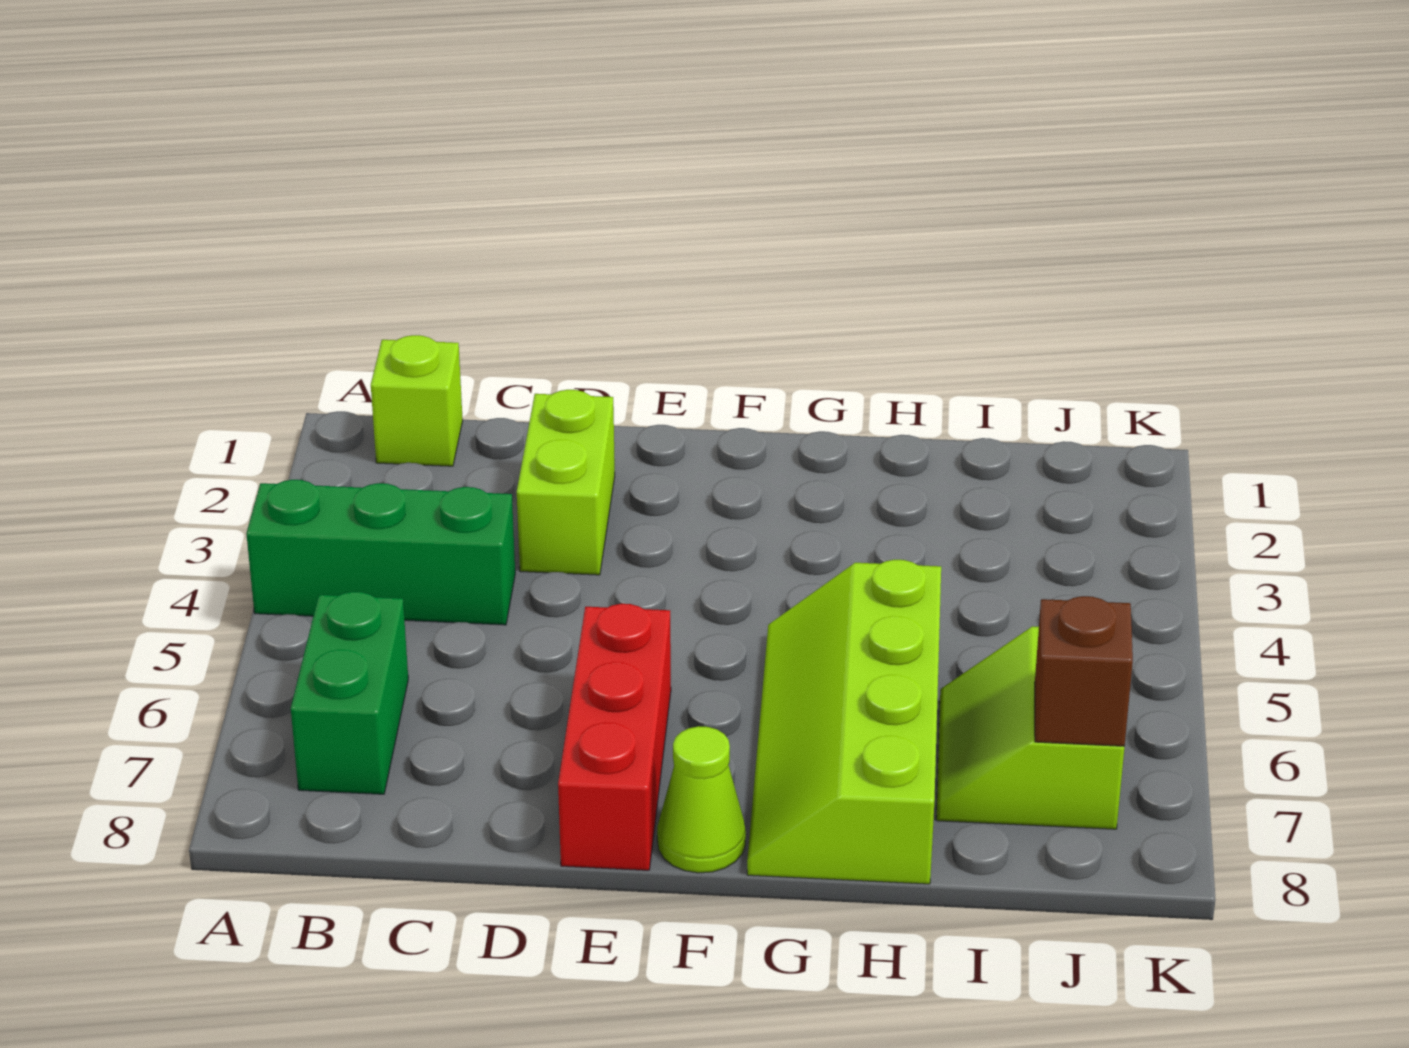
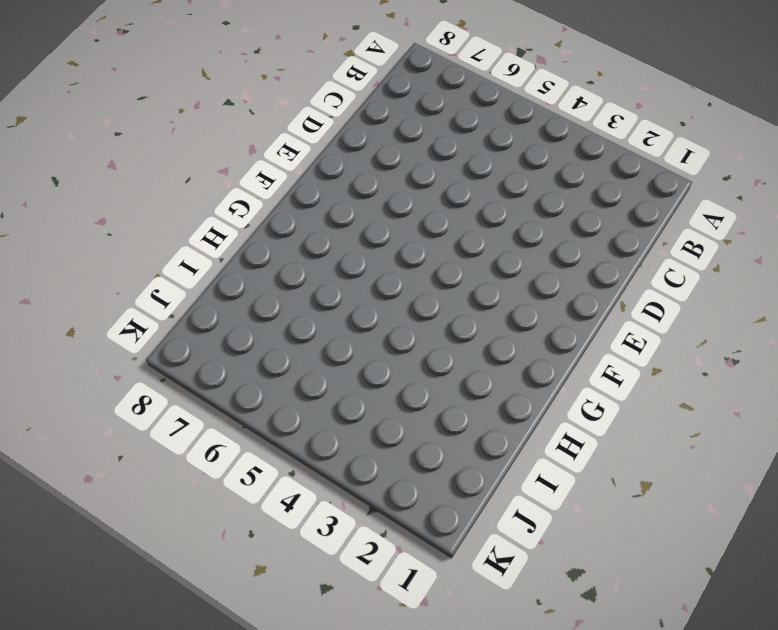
none -> green 1x3 brick [246,480,515,625]
none -> lime 1x1 brick [371,335,463,466]

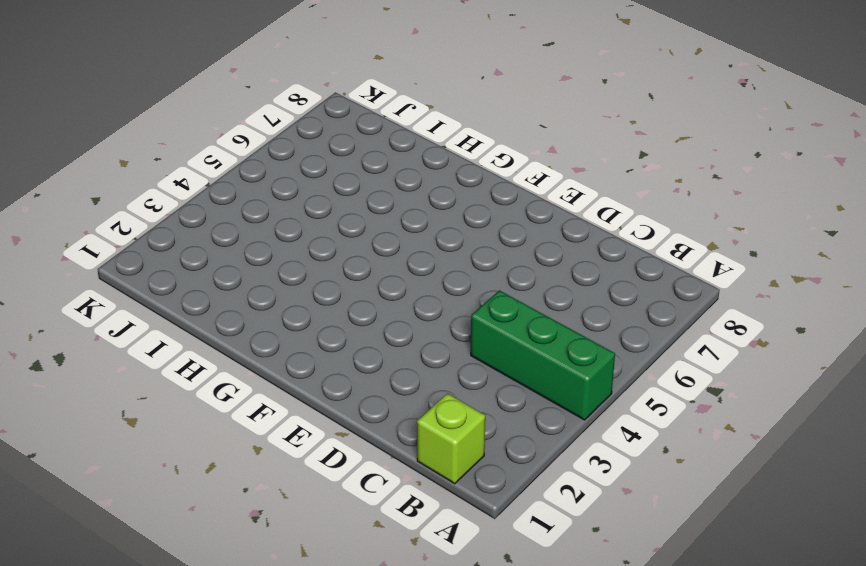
none -> green 1x2 brick [291,592,408,794]
none -> lime 1x2 brick [517,390,615,575]

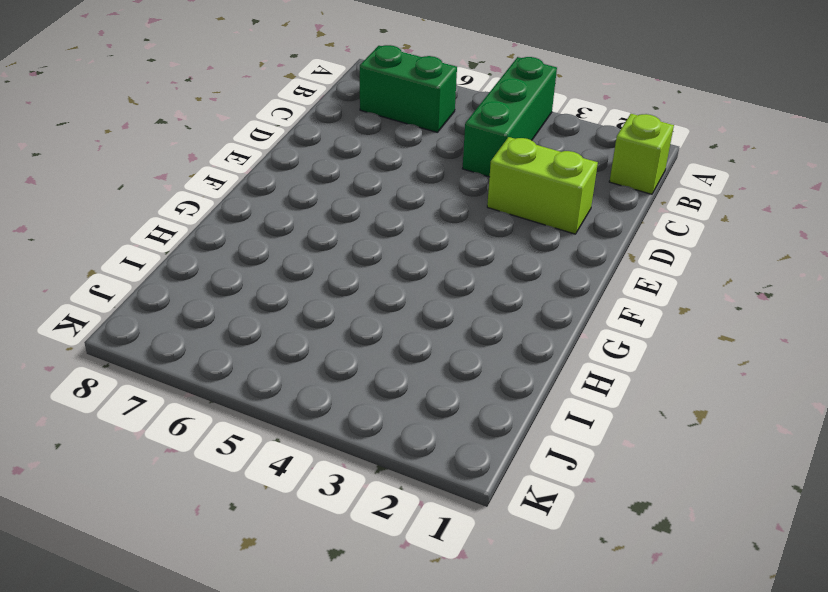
none -> red 1x3 brick [558,604,671,870]
none -> lime 1x1 cone [657,726,746,873]

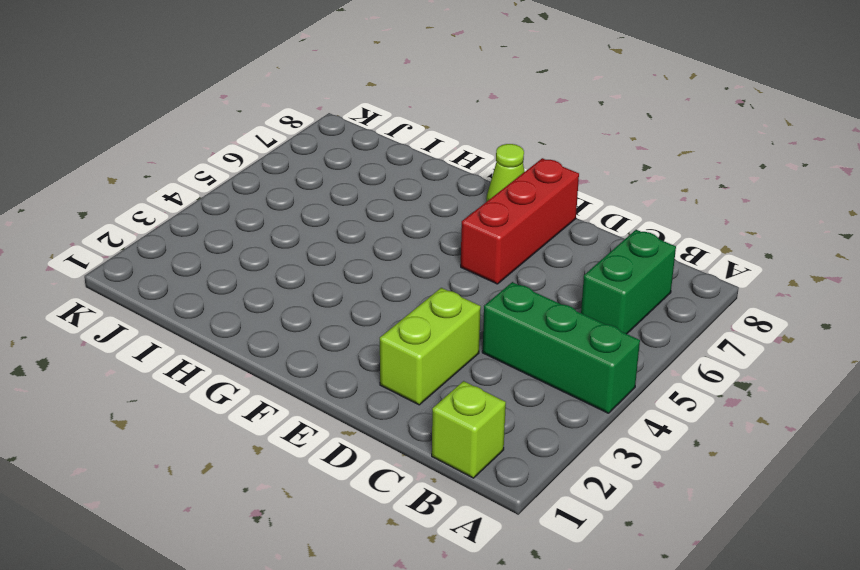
none -> lime 2x4 slope [747,560,941,884]
none -> lime 2x2 slope [936,626,1124,829]

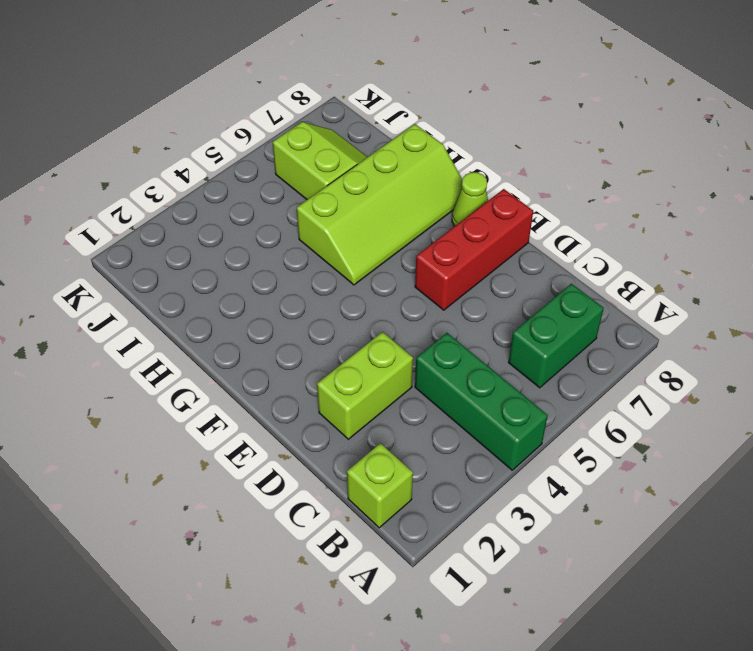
lime 2x2 slope [273,122,367,200] -> lime 2x2 slope turned to [936,626,1124,829]
none -> brown 1x1 brick [1035,596,1133,746]

